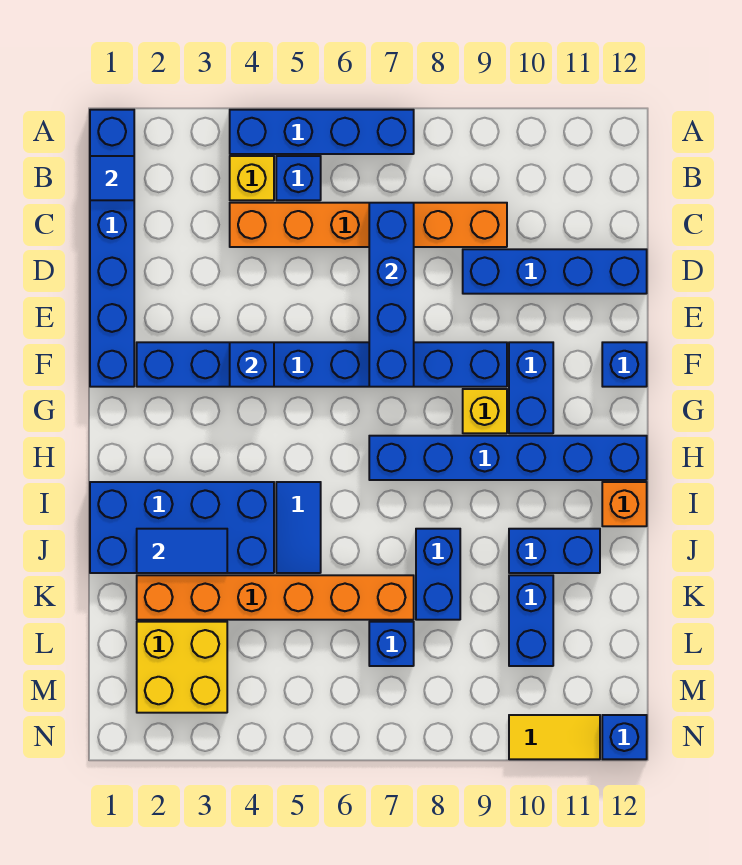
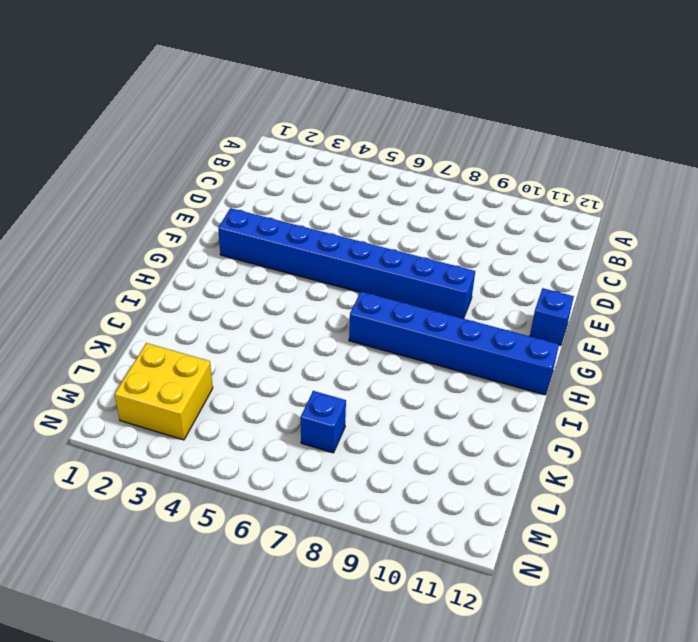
none -> blue 1x6 brick [90,110,134,387]
none -> blue 1x4 brick [230,110,414,154]
none -> yellow 1x1 brick [230,156,274,200]

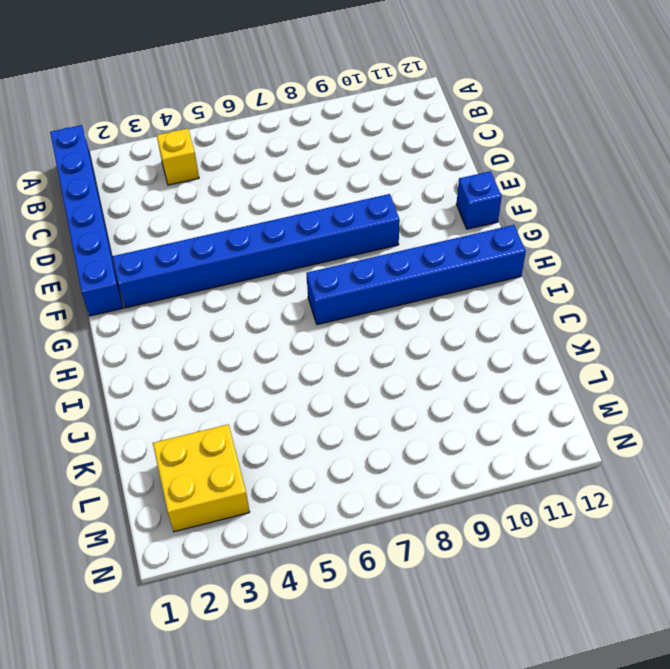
none -> blue 1x4 brick [230,110,414,154]
none -> blue 1x1 brick [276,156,321,200]
none -> orange 1x6 brick [230,203,507,247]

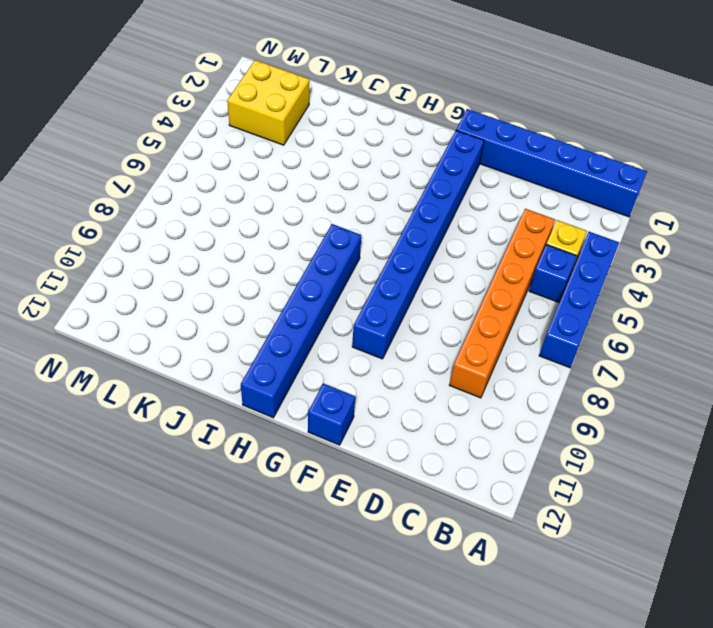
none -> blue 1x4 brick [463,249,647,294]
none -> blue 1x2 brick [509,342,553,433]
none -> yellow 1x1 brick [463,389,507,433]

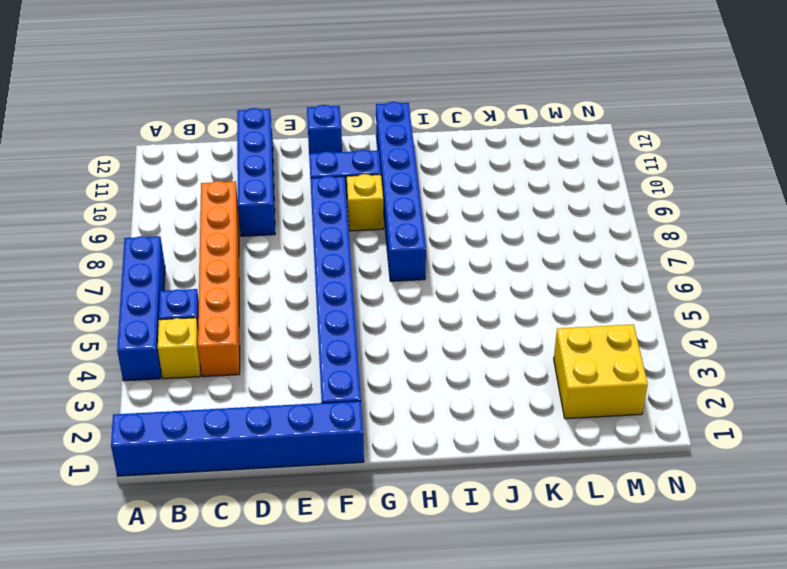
none -> blue 2x4 brick [90,482,274,573]
none -> blue 1x2 tile [276,482,321,573]
none -> orange 1x1 brick [602,482,647,526]

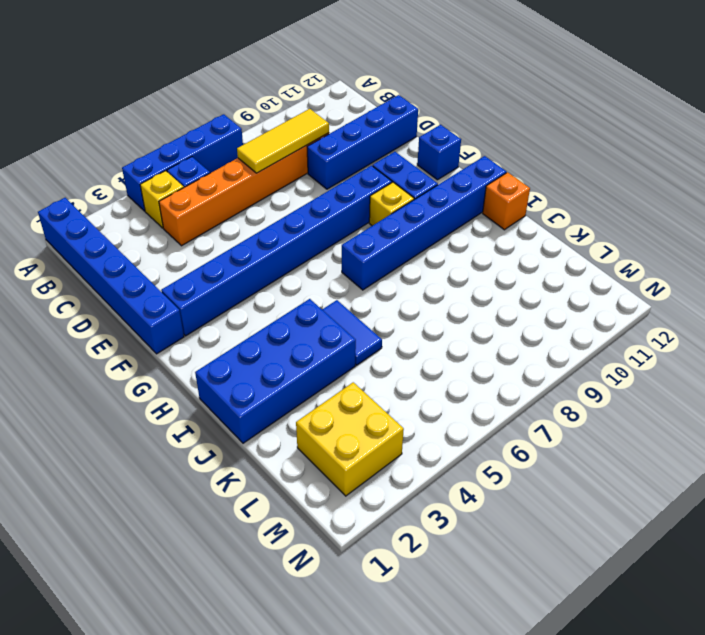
yellow 1x3 tile [237,109,329,173] -> blue 1x4 brick [369,203,414,387]
none -> blue 1x2 brick [416,529,460,620]
none -> blue 1x2 brick [509,529,600,573]
none -> orange 1x6 brick [137,575,414,620]

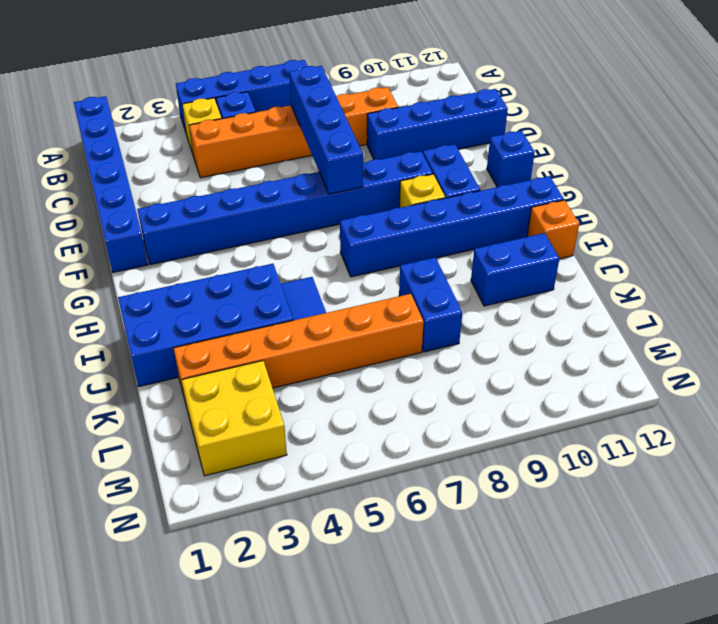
none -> blue 1x2 brick [509,575,553,666]
none -> blue 1x1 brick [369,622,414,666]
none -> yellow 1x2 tile [509,715,600,759]

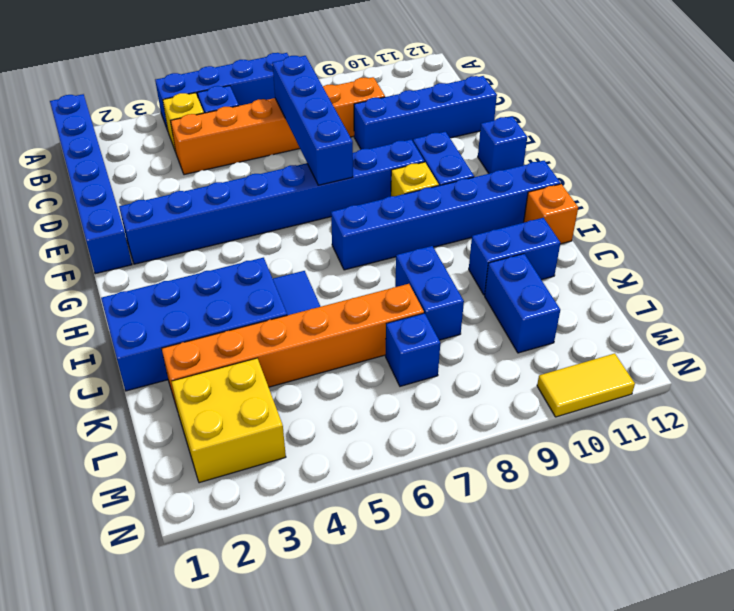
none -> blue 1x1 brick [602,715,647,759]
none -> blue 1x1 tile [90,156,134,200]
none -> blue 1x1 brick [230,342,274,387]

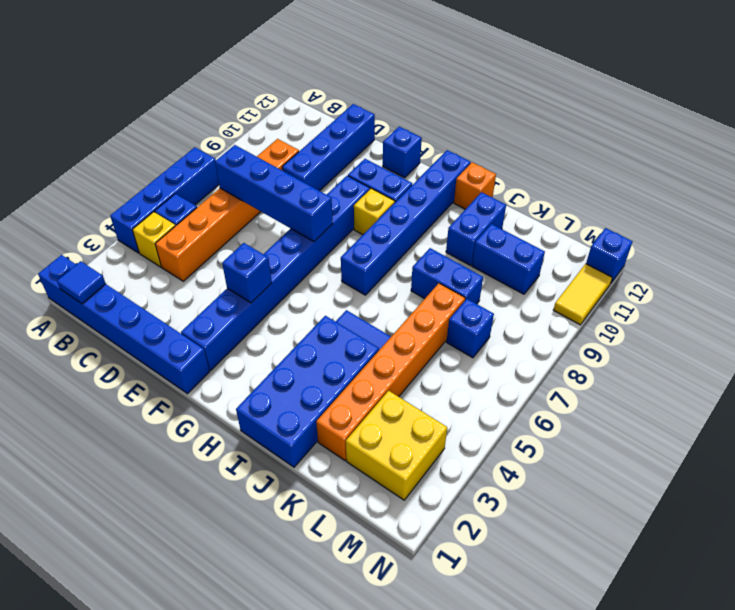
none -> blue 1x2 tile [137,529,227,573]

